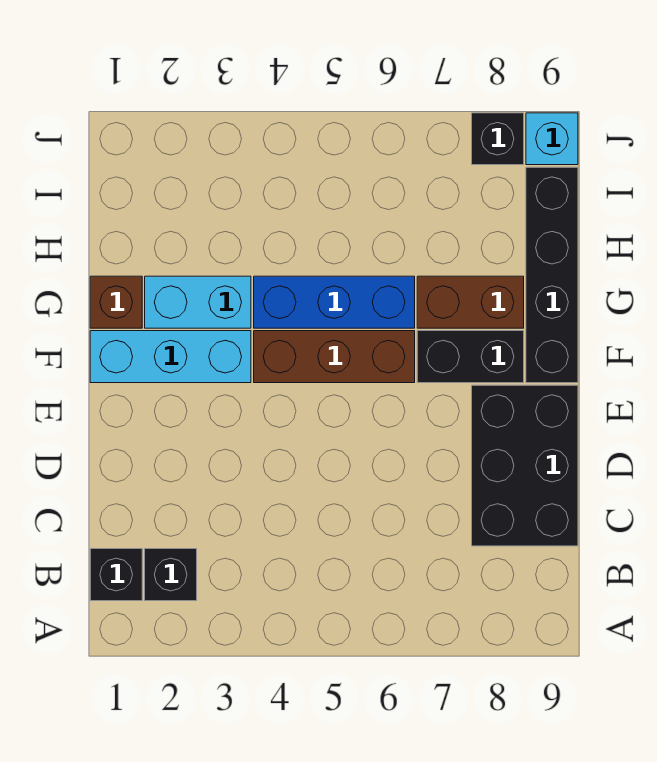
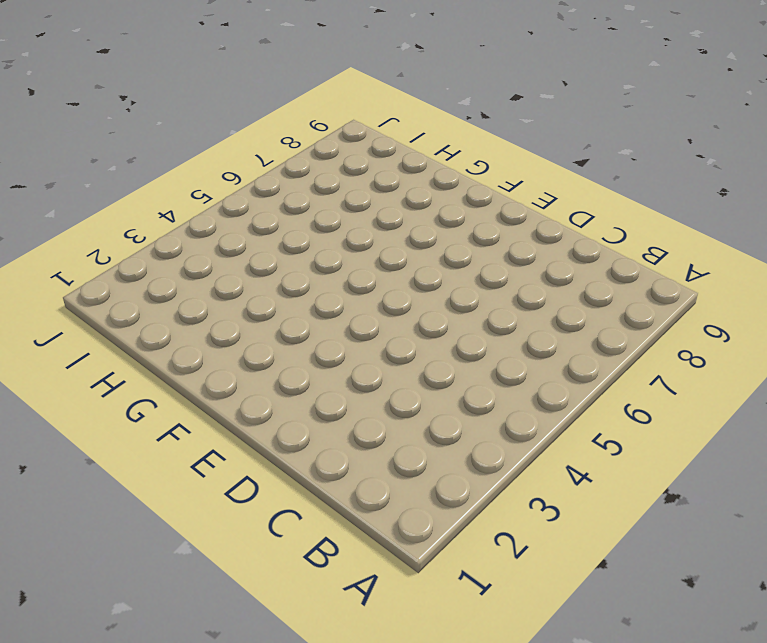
none -> black 1x1 brick [90,549,142,601]
none -> black 1x1 brick [145,549,197,601]
none -> black 2x3 brick [472,385,578,546]

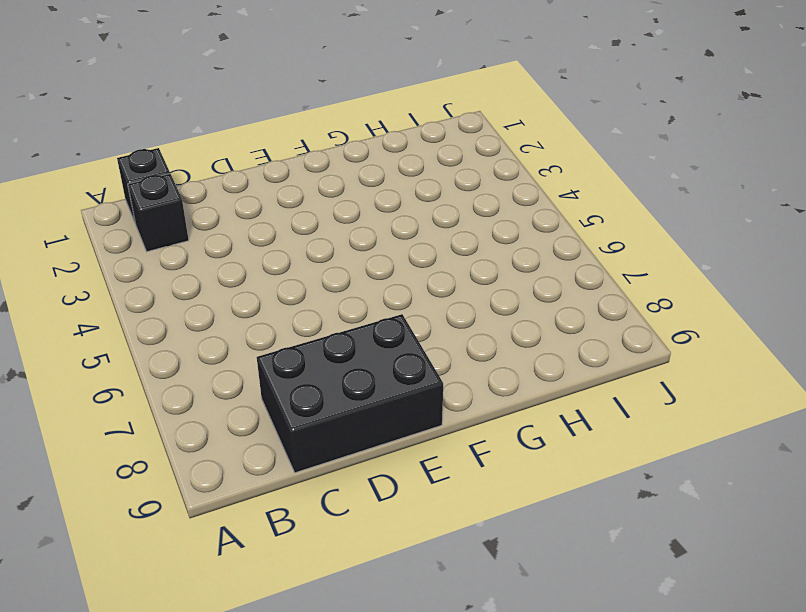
none -> cyan 1x3 brick [90,331,251,383]
none -> brown 1x3 brick [254,331,415,383]
none -> black 1x2 brick [417,331,524,383]

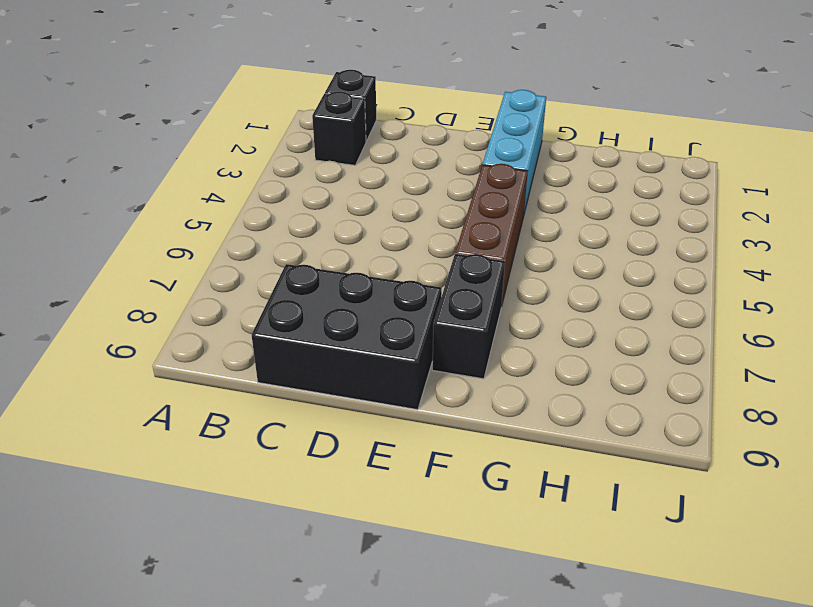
none -> black 1x4 brick [526,167,578,383]
none -> brown 1x1 brick [90,276,142,328]
none -> cyan 1x2 brick [145,276,251,328]

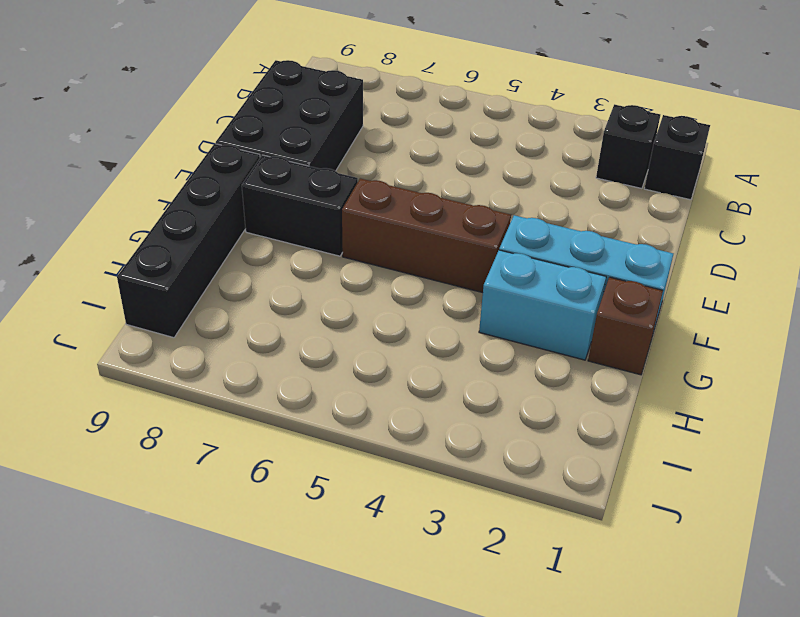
none -> blue 1x3 brick [254,276,415,328]
none -> brown 1x2 brick [417,276,524,328]
none -> black 1x1 brick [472,113,524,165]

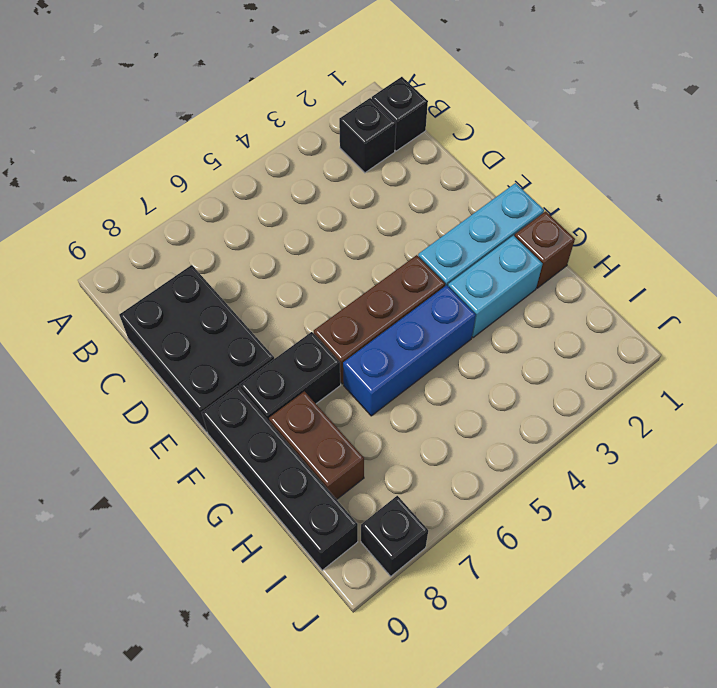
brown 1x2 brick [269,391,364,499] -> brown 1x2 brick turned to [417,276,524,328]
none -> cyan 1x1 brick [526,113,578,165]

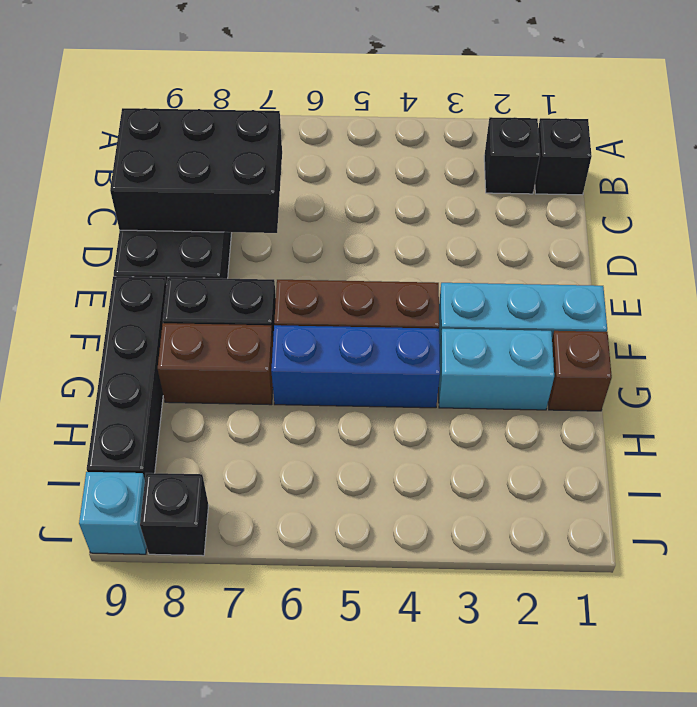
black 2x3 brick [110,108,282,233] -> none

